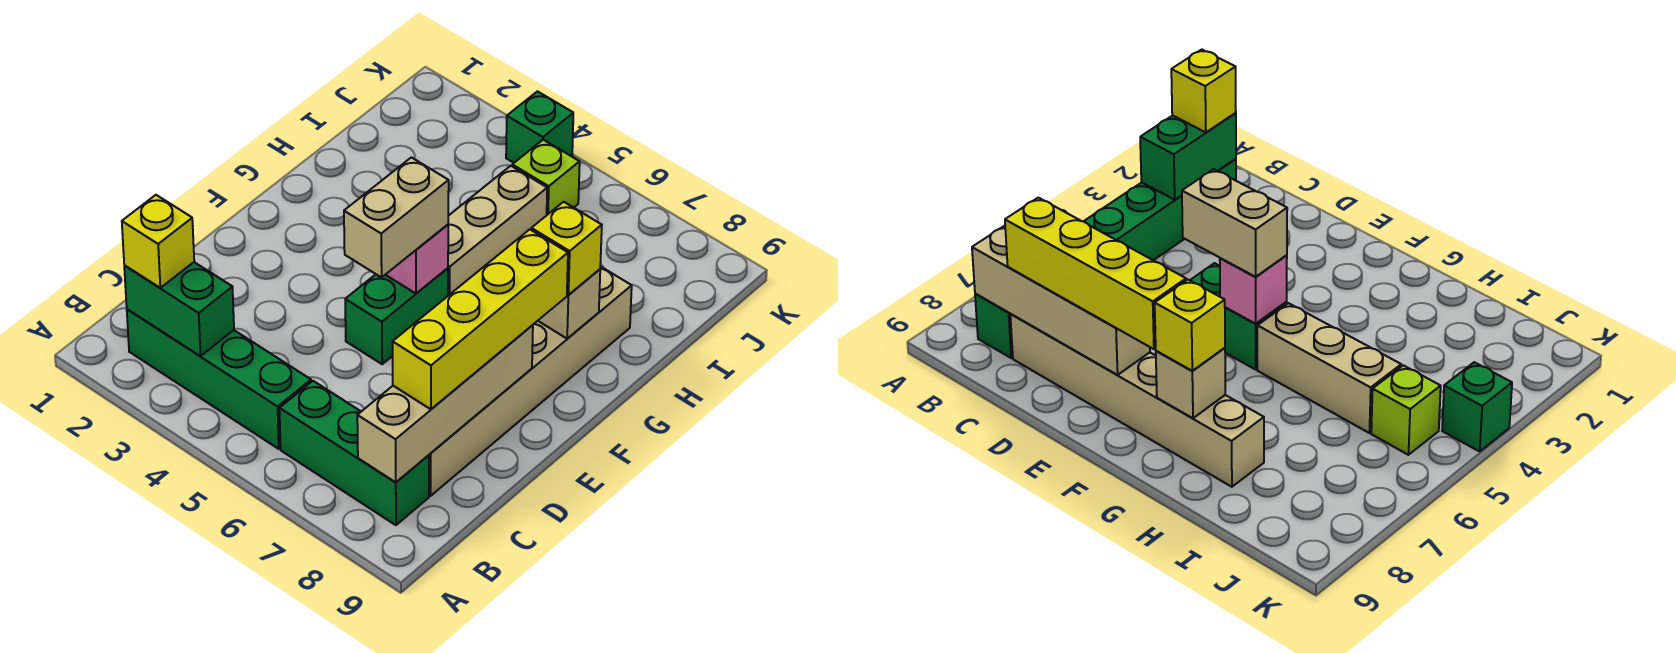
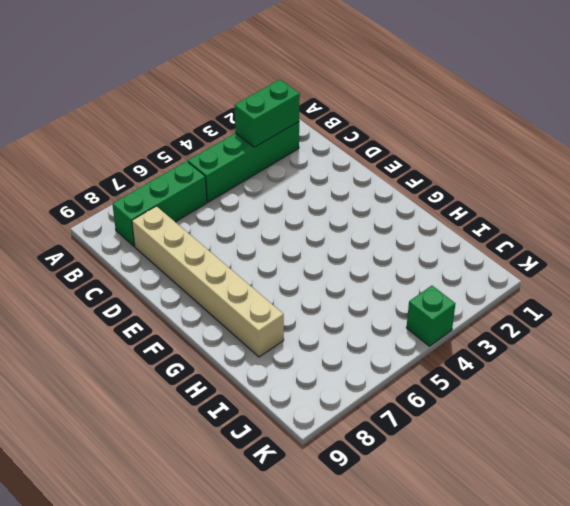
none -> green 1x2 brick [345,268,448,364]
none -> tan 1x3 brick [448,166,547,296]
none -> lime 1x1 brick [512,140,580,215]

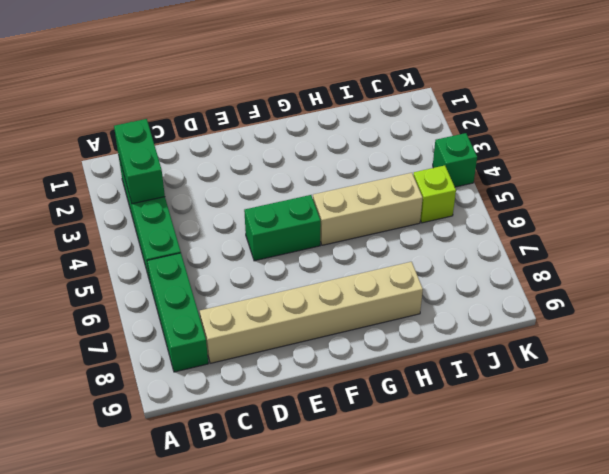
none -> tan 1x4 brick [357,325,533,482]
none -> pink 1x1 brick [386,225,448,293]
none -> tan 1x1 brick [538,269,600,339]

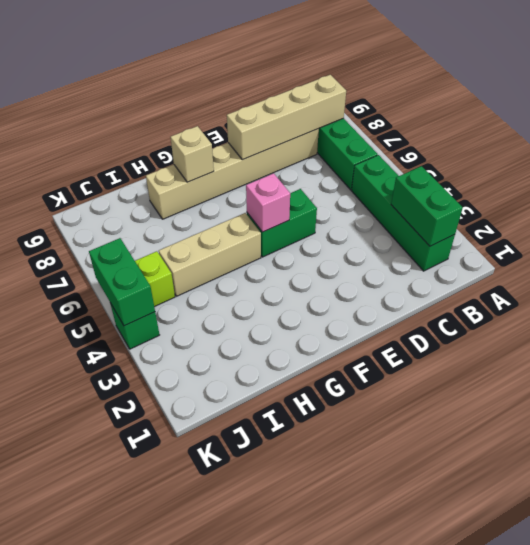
green 1x2 brick [89,238,155,326] -> none
none -> yellow 1x1 brick [122,195,194,288]
none -> yellow 1x4 brick [393,229,568,409]
none -> tan 1x2 brick [344,157,449,277]

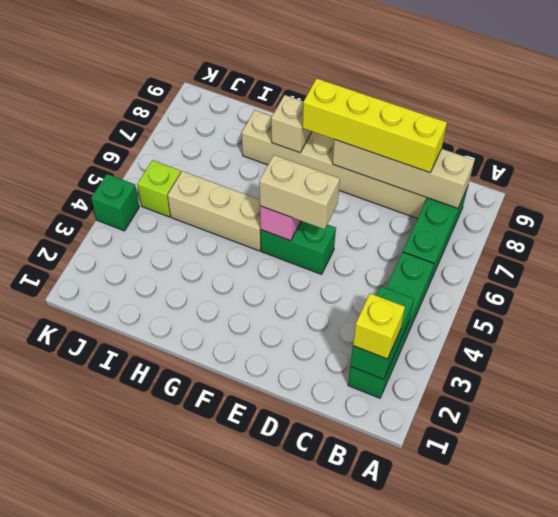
none -> yellow 1x1 brick [531,202,602,295]

